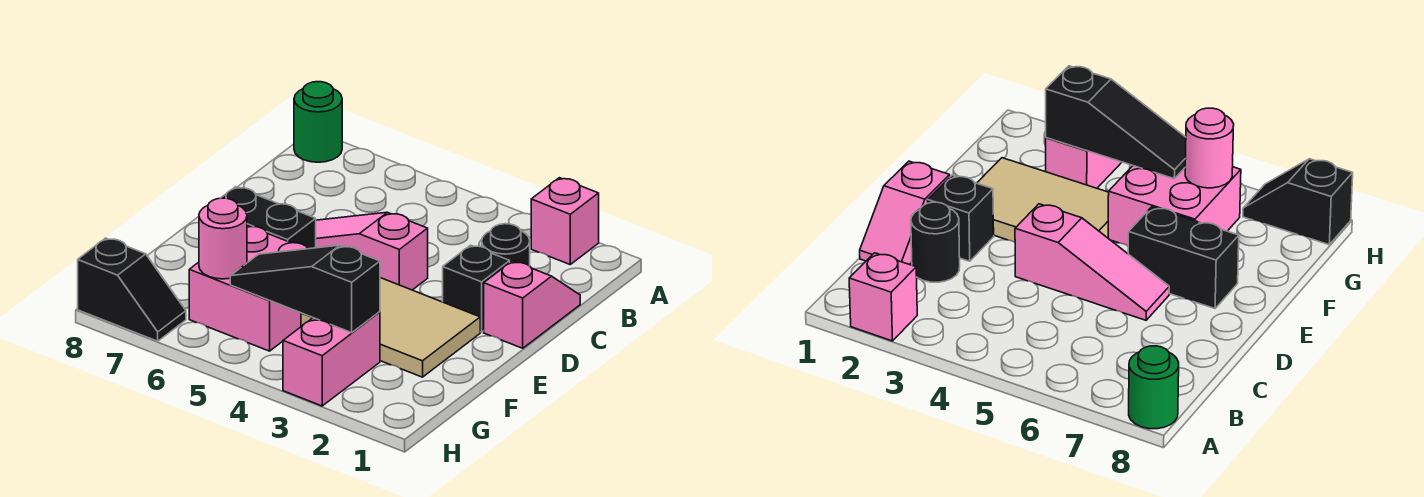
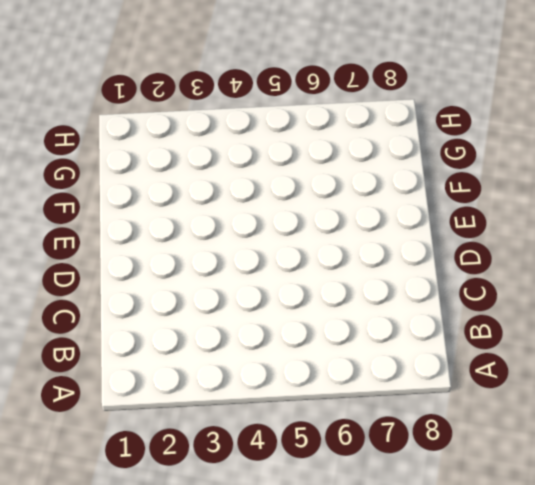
none -> pink 1x1 brick [531,178,599,264]
none -> green 1x1 round brick [294,82,342,162]
none -> pink 1x2 slope [484,261,580,348]

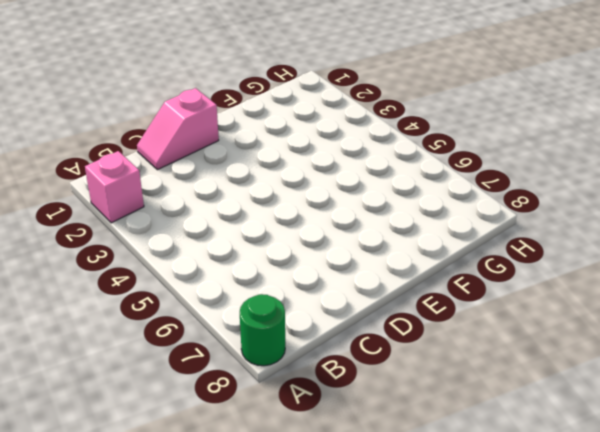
none -> black 1x1 round brick [482,224,530,266]
none -> black 1x1 brick [443,245,510,332]
none -> pink 1x3 slope [316,212,428,290]

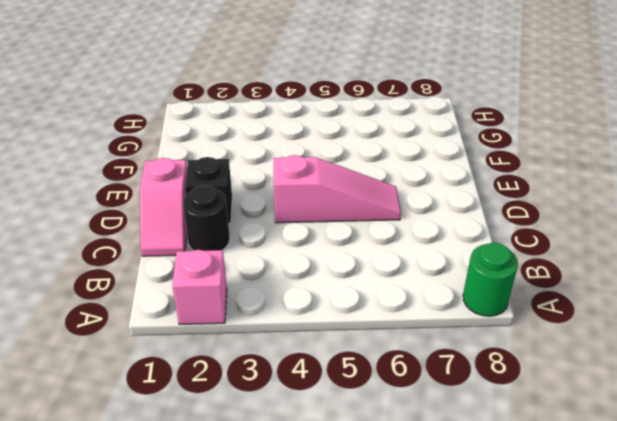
none -> tan 2x3 tile [301,278,480,377]
none -> black 1x2 brick [221,187,316,249]
none -> pink 2x2 brick [189,226,308,351]

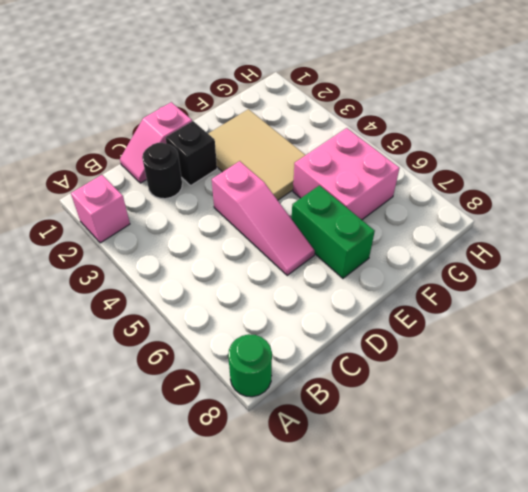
green 1x2 brick [292,185,375,278] -> black 1x2 brick [221,187,316,249]
none -> pink 1x2 brick [283,312,380,406]
none -> black 1x2 slope [78,238,186,341]
none -> black 1x3 slope [230,245,380,333]

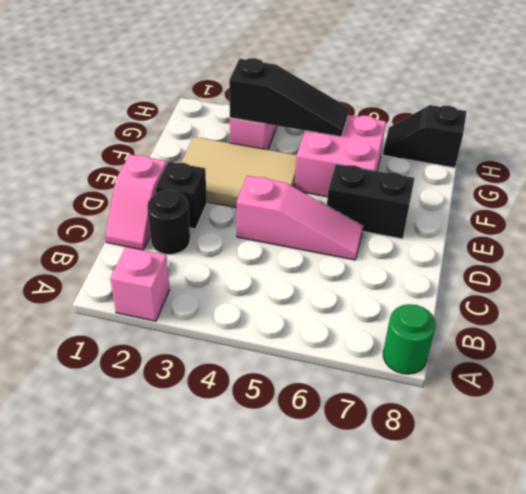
none -> pink 1x1 round brick [199,198,247,279]

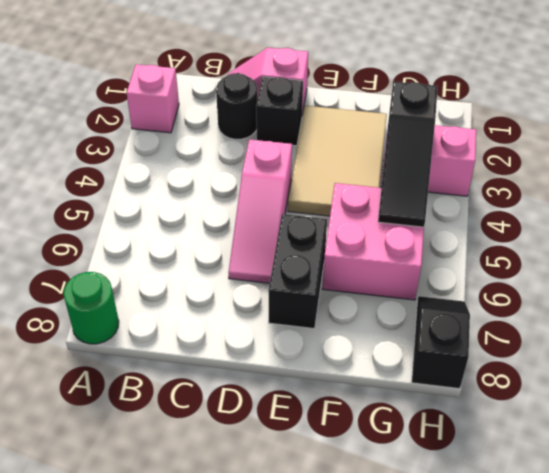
none -> pink 1x1 round brick [199,198,247,279]

